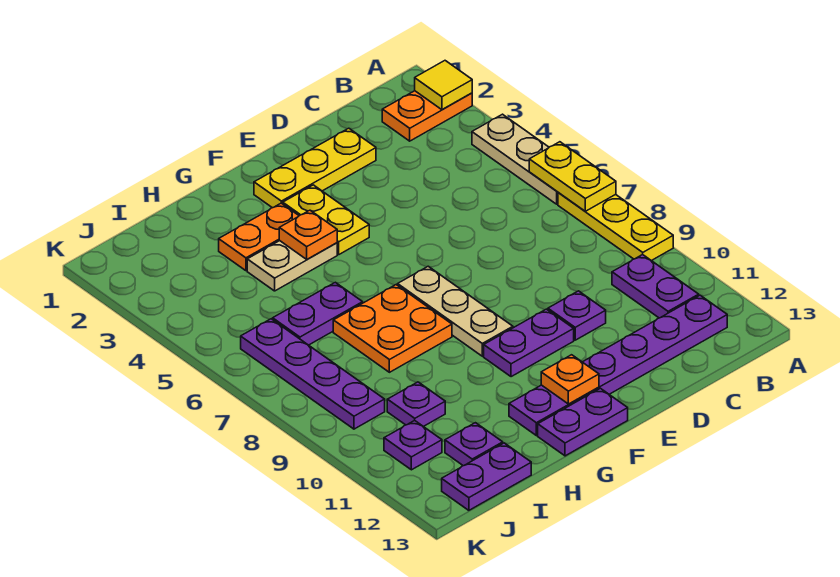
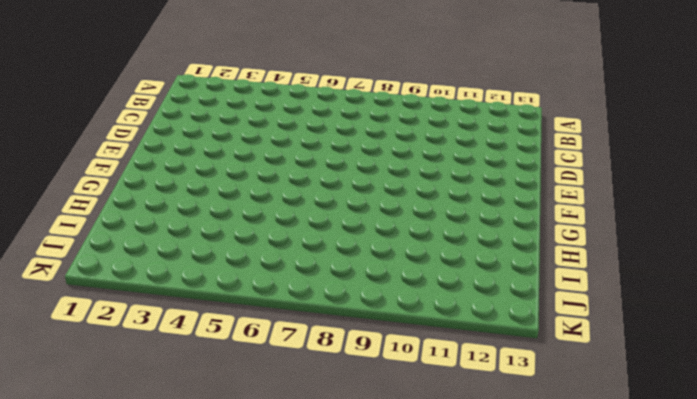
none -> orange 1x2 plate [382,91,472,141]
none -> tan 1x3 plate [472,114,558,204]
none -> yellow 1x3 plate [558,193,673,261]

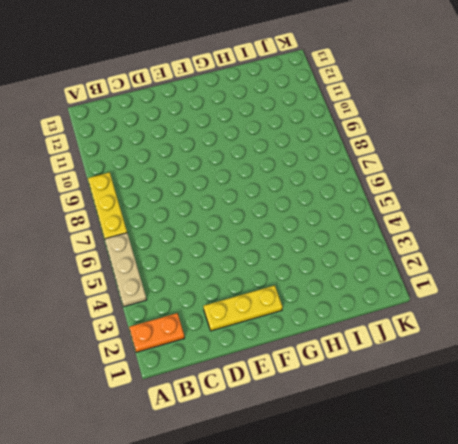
none -> purple 1x2 plate [612,255,699,318]
none -> purple 1x6 plate [509,295,727,435]
none -> purple 1x1 plate [548,291,606,340]

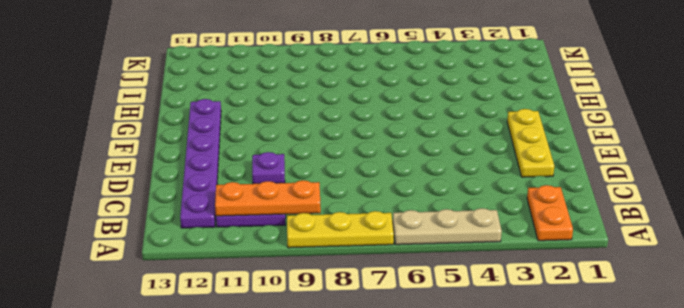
orange 1x3 plate [215,180,321,216] -> none
none -> purple 1x2 plate [484,309,574,377]
none -> yellow 1x2 plate [283,185,369,254]
none -> tan 1x3 plate [398,266,513,356]

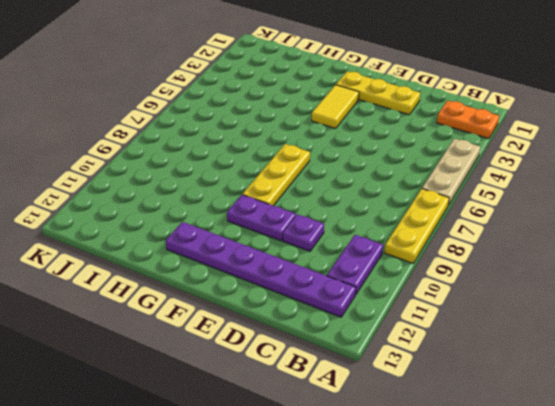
yellow 1x2 tile [312,85,359,129] -> yellow 1x2 plate [283,185,369,254]
yellow 1x3 plate [243,144,310,206] -> tan 1x3 plate [398,266,513,356]
none -> purple 1x2 plate [538,388,628,456]
none -> orange 1x2 plate [219,203,299,271]
none -> tan 1x2 plate [247,241,337,291]

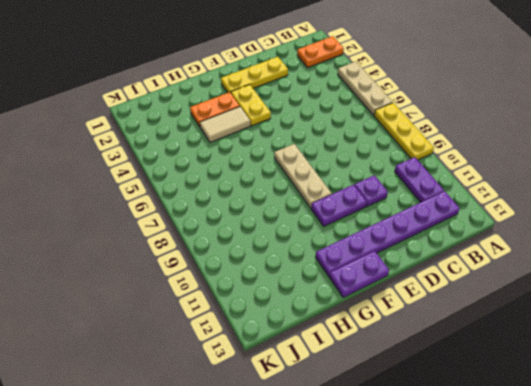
tan 1x2 tile [200,107,251,143] -> tan 1x2 plate [247,241,337,291]
none -> orange 2x2 plate [333,285,452,372]
none -> purple 1x2 plate [272,282,363,345]
none -> purple 1x1 plate [387,382,445,427]

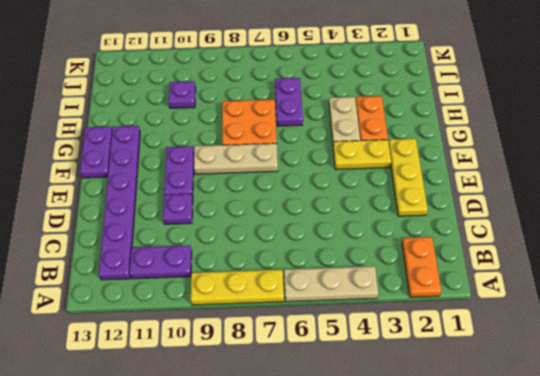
none -> purple 1x1 plate [445,423,503,466]
none -> purple 1x2 plate [442,443,531,510]
none -> purple 1x4 plate [241,319,385,429]

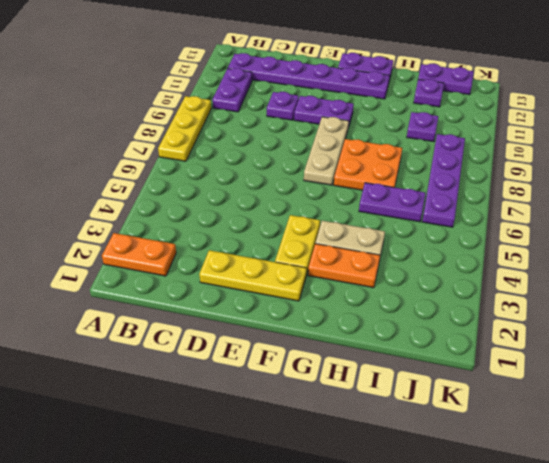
none -> tan 1x3 plate [472,114,558,204]
none -> purple 1x1 plate [384,420,442,470]
none -> yellow 1x1 tile [415,61,472,110]

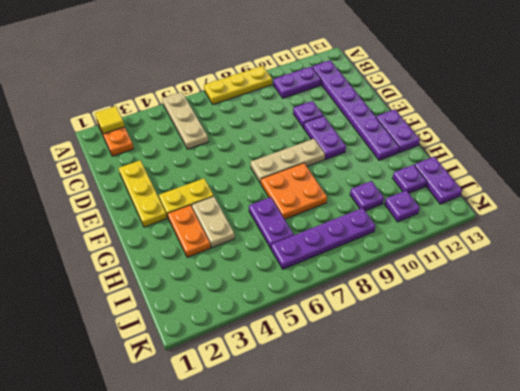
tan 1x3 plate [162,92,208,149] -> tan 1x3 plate turned to [472,114,558,204]
none -> yellow 1x2 plate [529,142,616,211]
none -> orange 1x1 plate [541,355,599,404]
none -> orange 1x1 plate [279,210,337,259]

